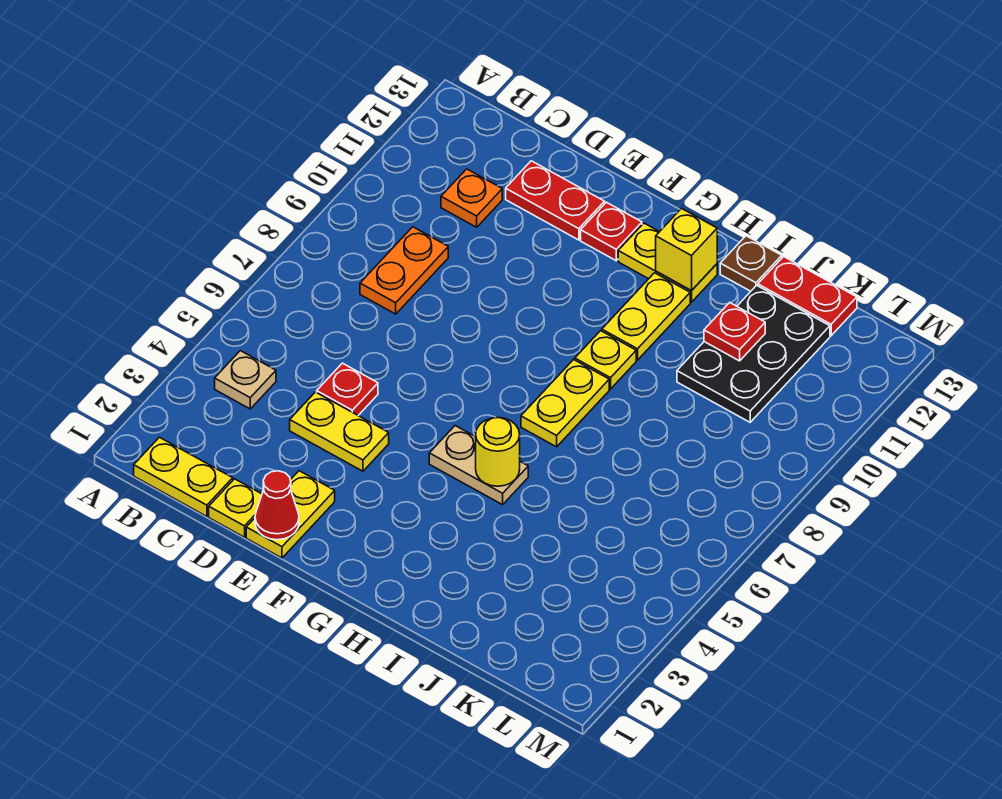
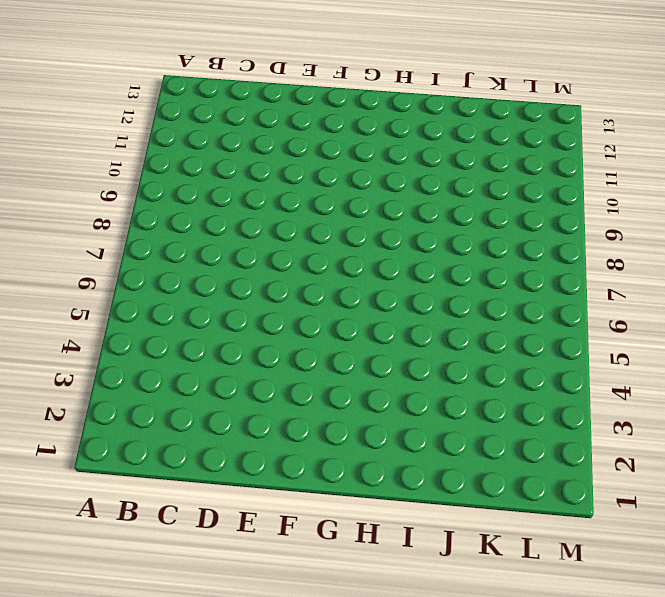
none -> yellow 1x2 plate [134,437,233,516]
none -> tan 1x1 plate [215,351,276,409]
none -> orange 1x2 plate [360,227,448,314]

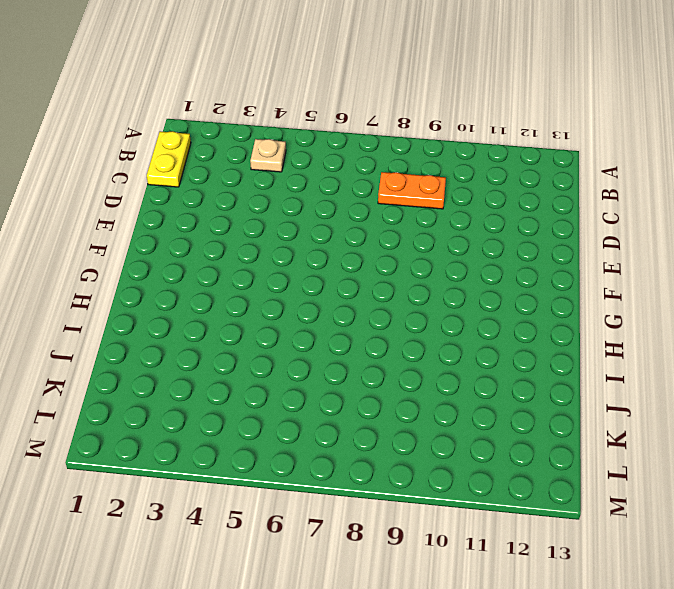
none -> orange 1x1 plate [441,169,502,227]
none -> yellow 1x1 plate [209,479,262,537]
none -> yellow 1x2 plate [290,392,389,471]

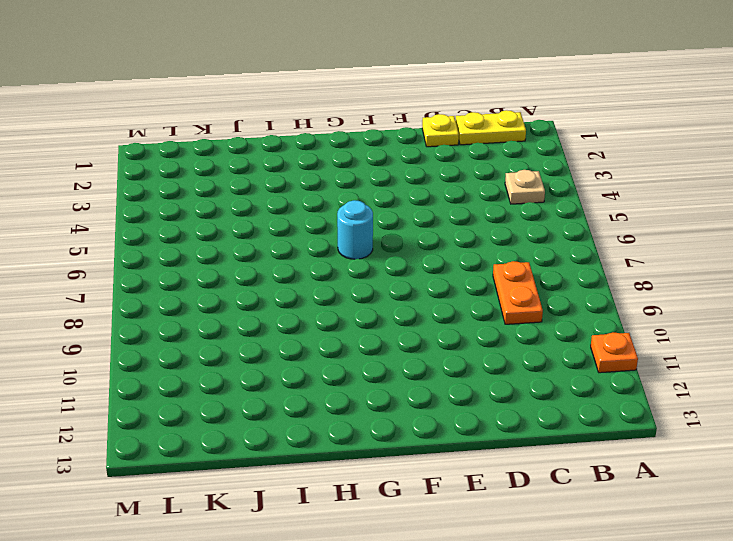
orange 1x1 plate [591,332,638,373] -> orange 1x1 plate moved to [441,169,502,227]
cyan 1x1 round brick [337,200,373,259] -> none
none -> yellow 1x2 plate [290,392,389,471]
none -> red 1x1 plate [317,363,378,415]
none -> red 1x2 plate [506,161,605,240]

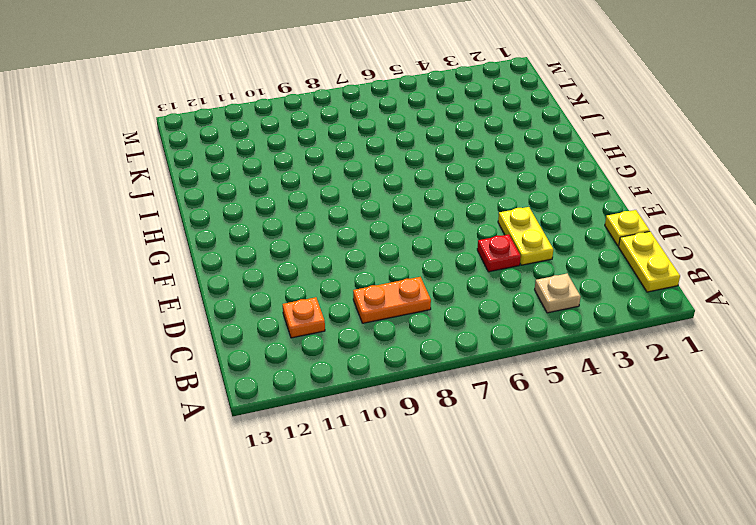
none -> red 1x2 plate [506,161,605,240]
none -> yellow 1x2 plate [246,471,335,558]
none -> red 1x1 plate [581,202,642,261]

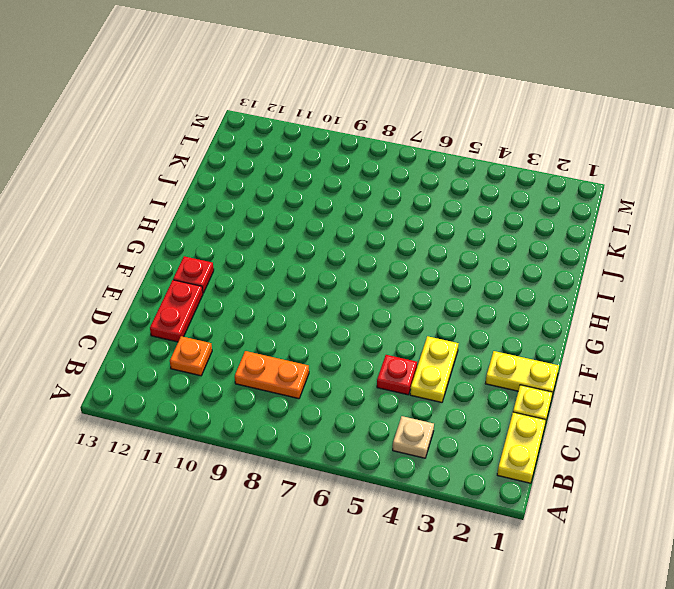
none -> tan 1x2 plate [429,426,528,505]
none -> yellow 1x2 plate [618,223,717,302]
none -> yellow 1x2 plate [521,360,609,447]

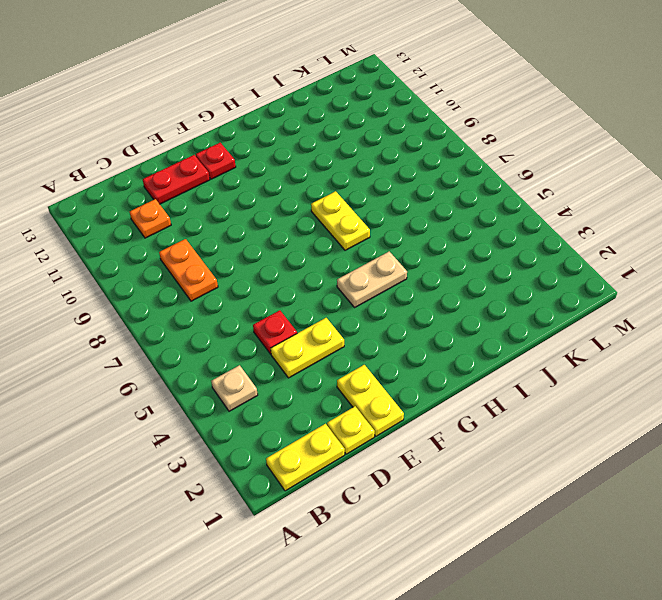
none -> yellow 1x2 plate [618,223,717,302]
none -> yellow 1x1 plate [575,331,636,389]
none -> yellow 1x2 plate [602,273,690,360]

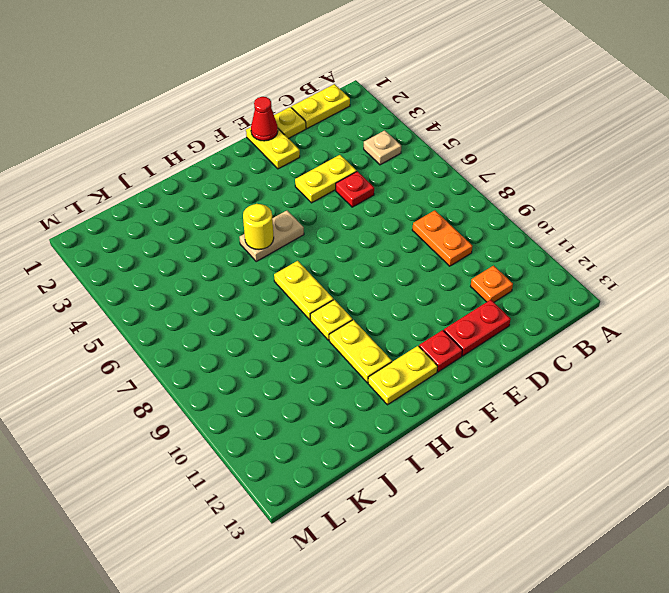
none -> brown 1x1 plate [720,236,782,291]
none -> black 2x3 plate [677,285,830,422]
none -> red 1x2 plate [758,257,857,336]

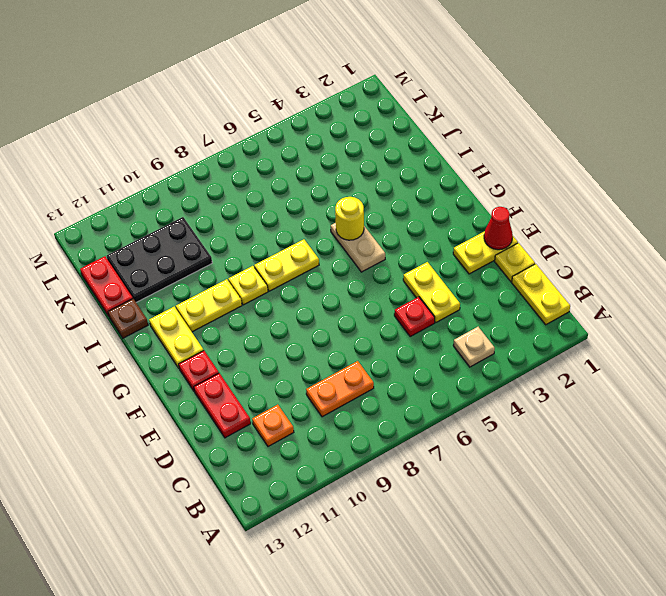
none -> yellow 1x1 brick [656,209,717,290]
none -> red 1x1 plate [704,303,765,361]

